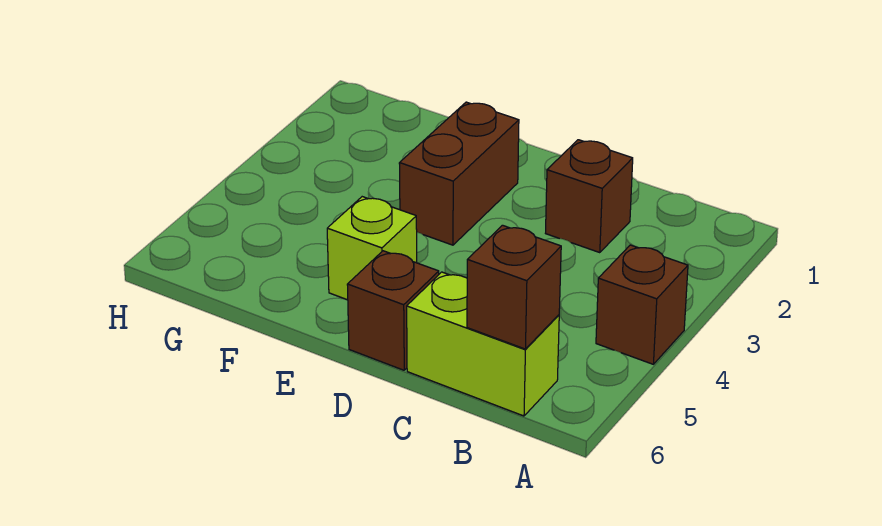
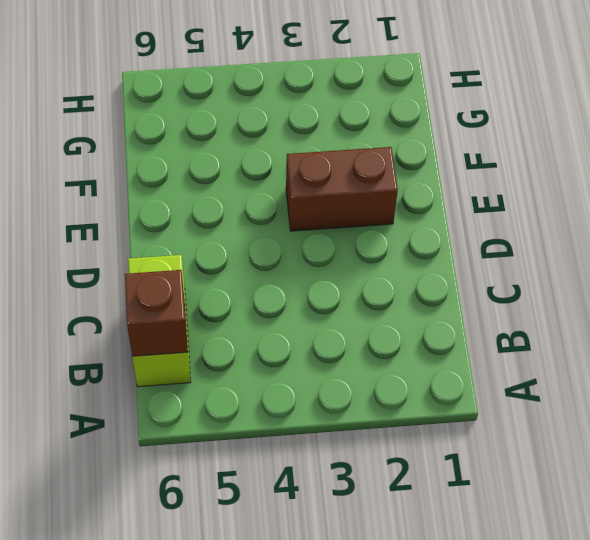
none -> brown 1x1 brick [596,245,688,364]
none -> brown 1x1 brick [546,140,633,253]

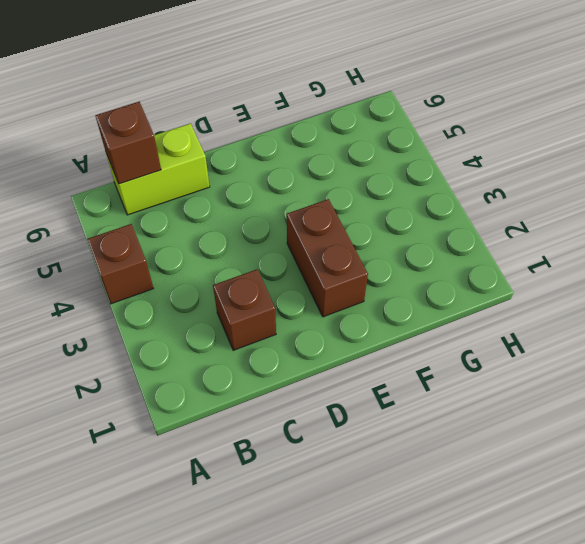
none -> brown 1x1 brick [347,251,439,370]
none -> lime 1x1 brick [327,197,417,300]

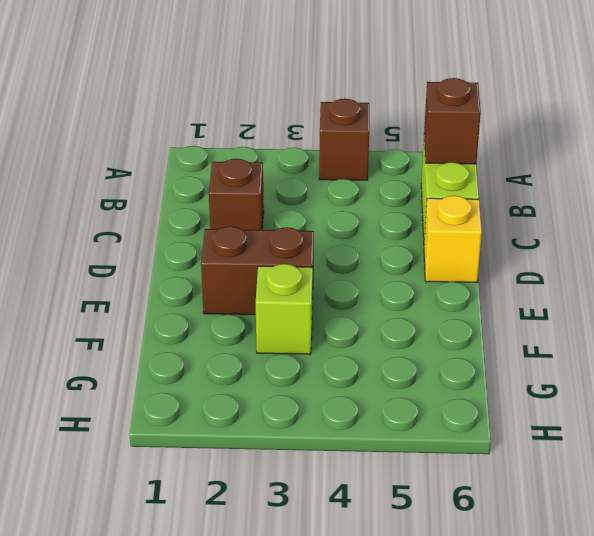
yellow 1x1 brick [424,196,482,282] -> brown 1x1 brick [347,251,439,370]
lime 1x1 brick [256,264,313,354] -> lime 1x1 brick moved to [327,197,417,300]

